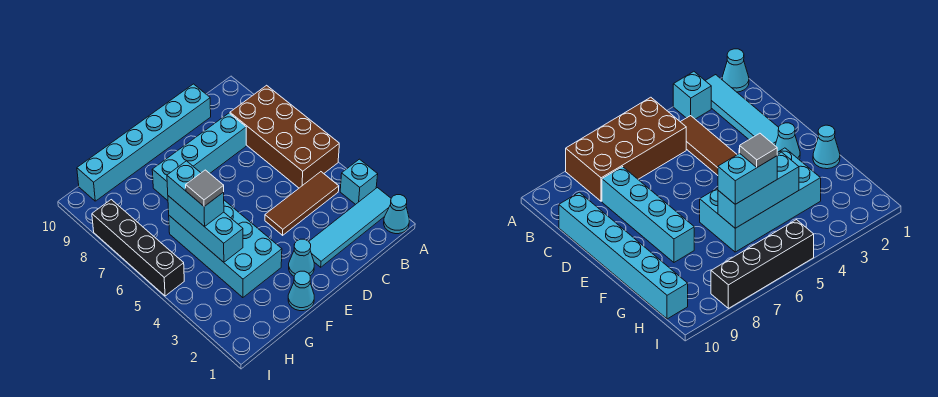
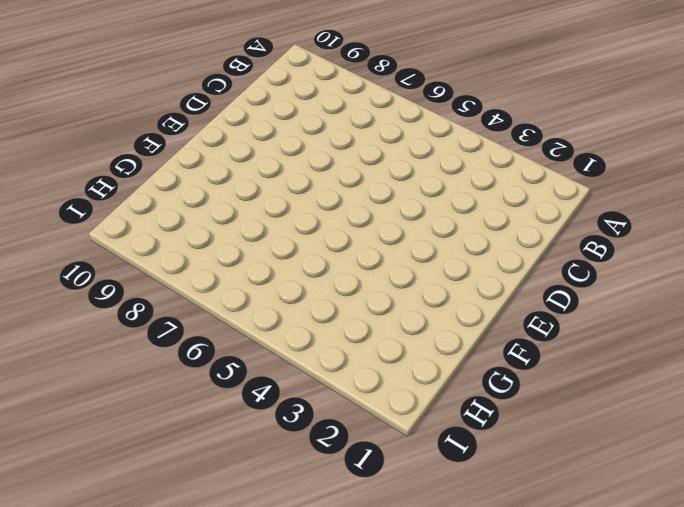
none -> cyan 1x1 cone [384,195,409,234]
none -> cyan 1x4 tile [309,188,391,267]
none -> cyan 1x1 brick [340,159,378,205]

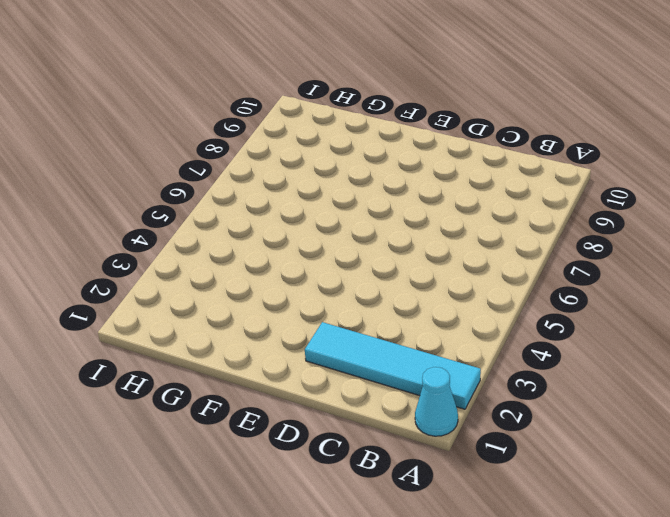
none -> cyan 1x1 brick [340,159,378,205]
none -> brown 2x4 brick [230,85,339,188]
none -> brown 1x3 tile [265,172,339,235]

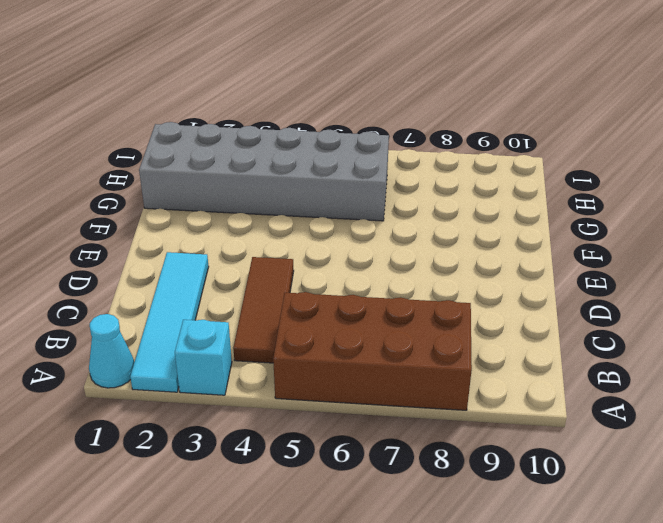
grey 2x6 brick [139,122,389,221] -> cyan 2x4 brick [169,200,282,298]
none -> cyan 1x4 brick [152,113,246,201]
none -> cyan 1x6 brick [77,84,211,201]
none -> cyan 1x1 cone [289,239,314,276]

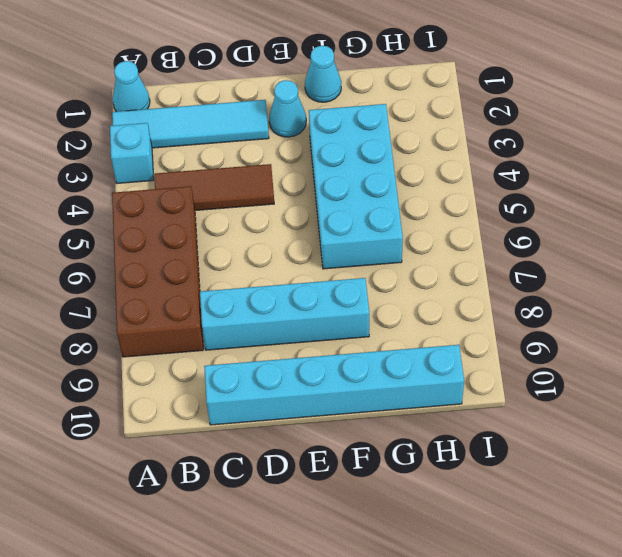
none -> black 1x4 brick [92,200,184,296]
none -> cyan 1x3 brick [168,196,243,262]
none -> cyan 1x2 brick [167,161,224,227]

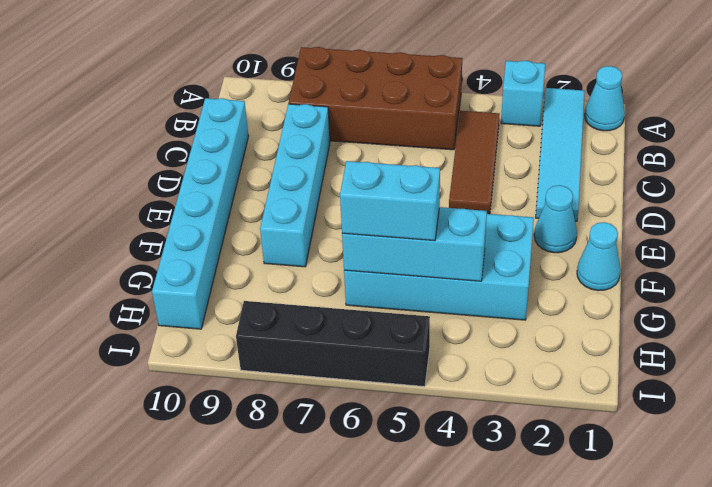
none -> grey 1x1 tile [186,170,224,206]

